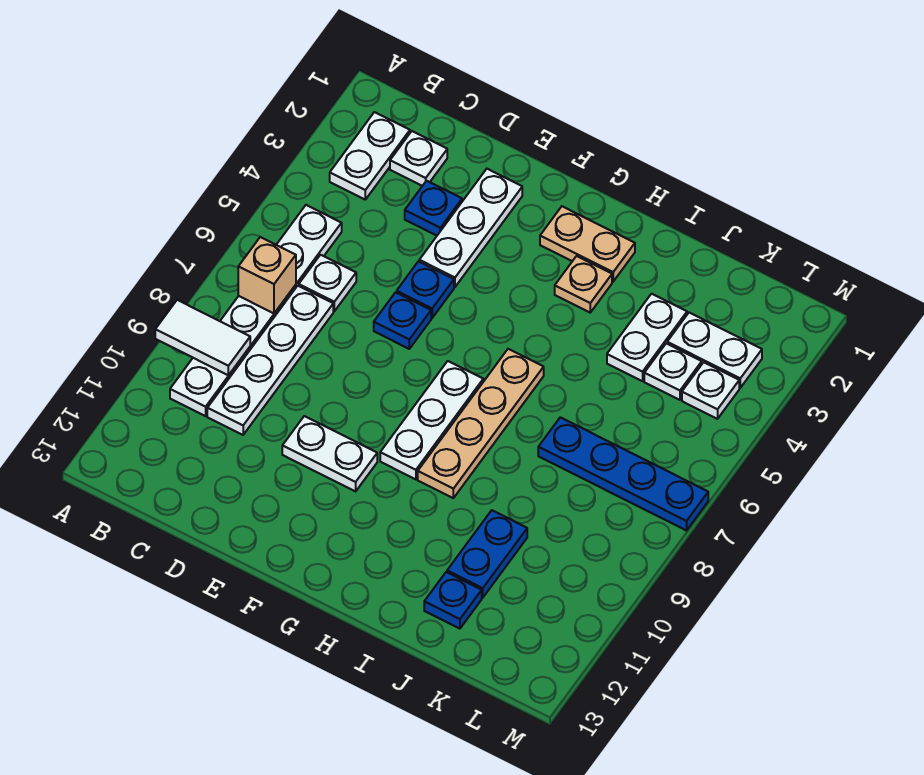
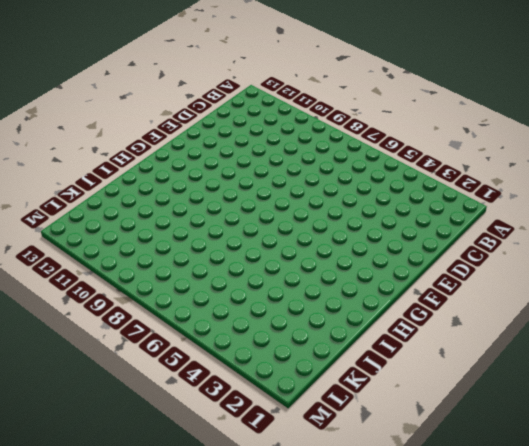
none -> white 1x2 plate [330,112,410,199]
none -> white 1x6 plate [170,205,342,416]
none -> white 1x1 plate [390,131,447,186]

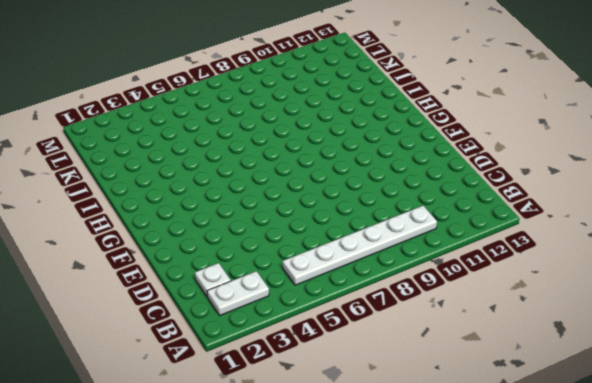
none -> white 1x1 plate [299,255,356,311]
none -> white 1x4 plate [207,286,333,435]
none -> blue 1x1 plate [405,181,462,236]

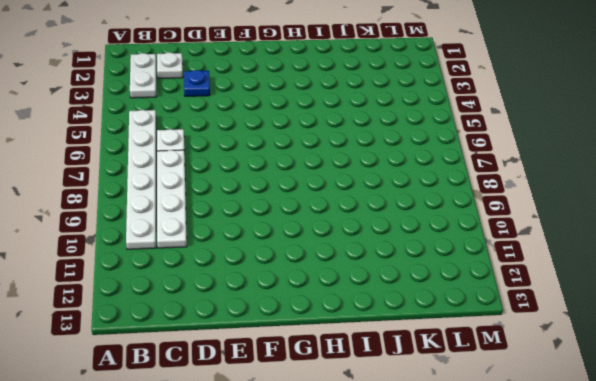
none -> white 1x3 plate [419,169,522,287]
none -> blue 1x1 plate [397,261,454,318]
none -> blue 1x1 plate [374,292,431,349]

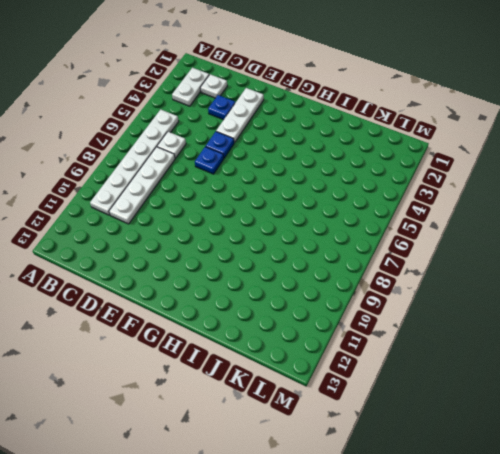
none -> white 1x2 plate [282,416,377,491]
none -> tan 1x2 plate [540,206,635,282]
none -> white 1x3 plate [380,361,483,479]

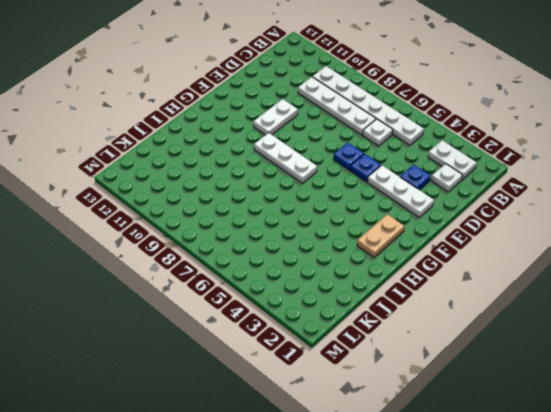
none -> tan 1x1 plate [555,256,612,312]
none -> tan 1x4 plate [418,349,544,498]
none -> white 1x2 plate [607,294,687,381]

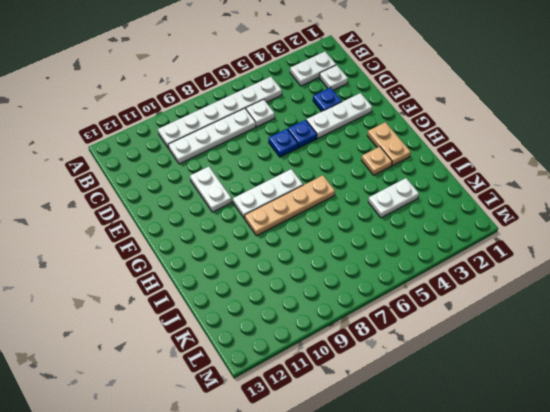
none -> blue 1x4 plate [538,417,708,531]
none -> blue 1x2 plate [447,510,527,598]
none -> blue 1x1 plate [424,572,482,629]

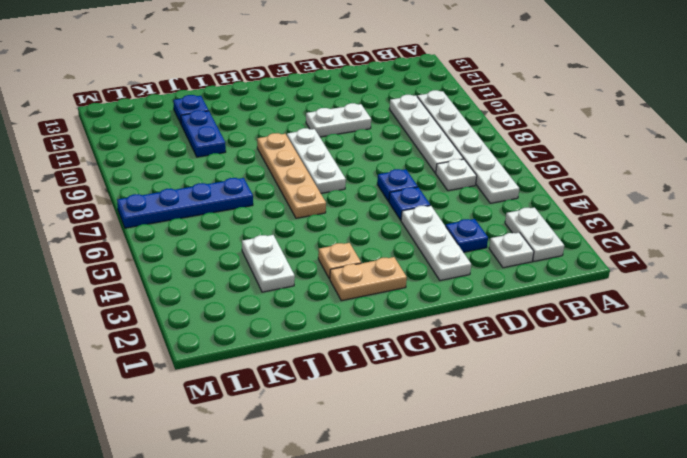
none -> white 1x2 plate [667,313,762,388]
none -> white 1x1 plate [644,343,702,400]
none -> white 1x1 plate [682,362,739,419]

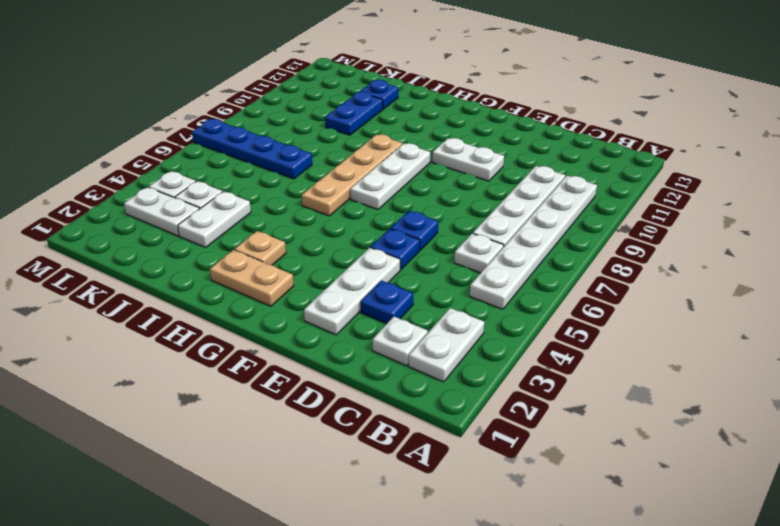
none -> white 1x2 tile [155,300,250,375]
none -> tan 1x1 brick [238,237,296,313]

